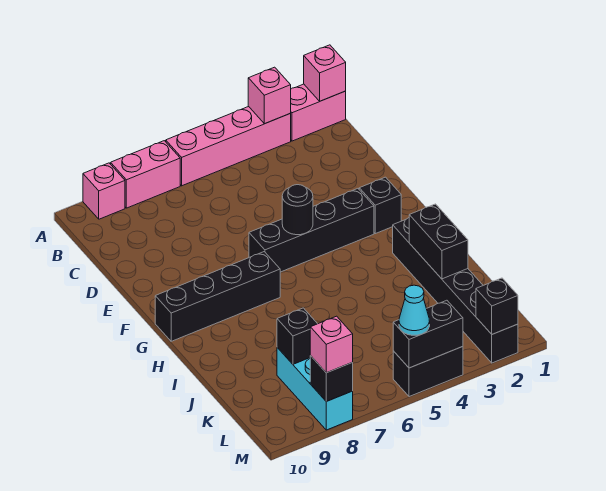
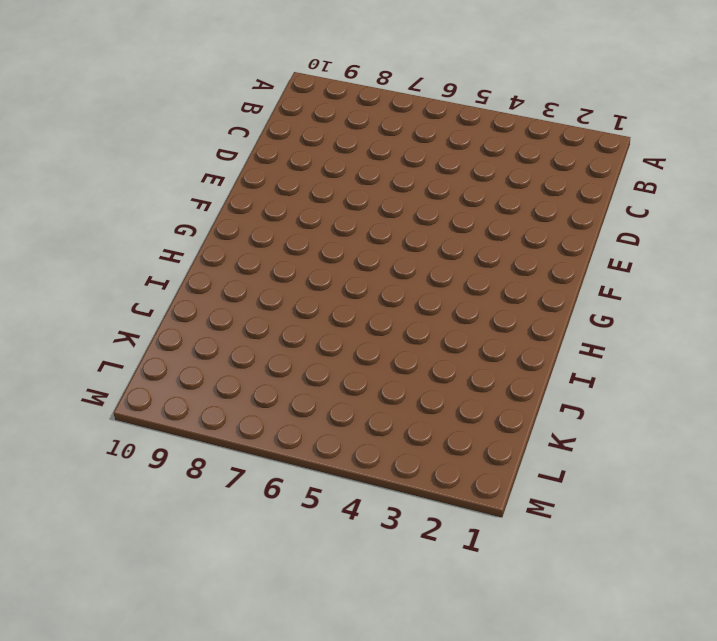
none -> pink 1x2 brick [290,84,346,141]
none -> pink 1x4 brick [166,106,291,186]
none -> pink 1x2 brick [111,141,180,208]

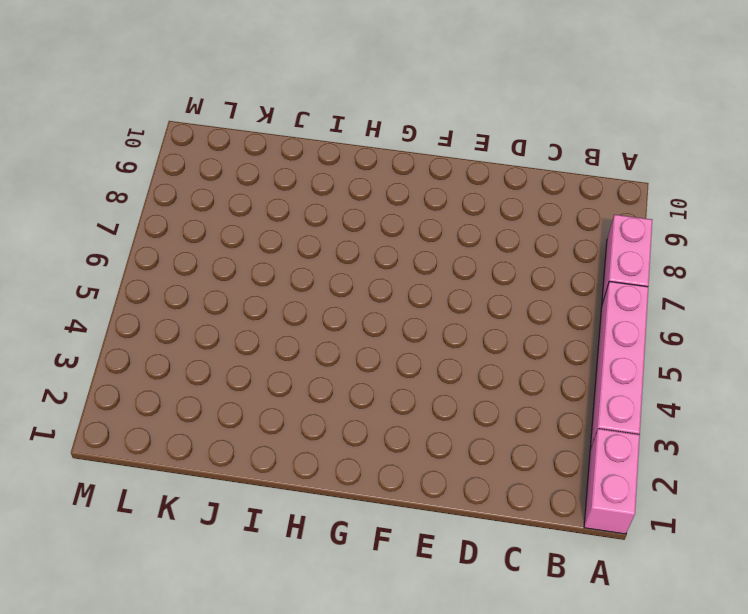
none -> pink 1x1 brick [83,163,125,219]
none -> black 1x1 brick [359,177,401,234]
none -> black 1x4 brick [249,189,374,272]

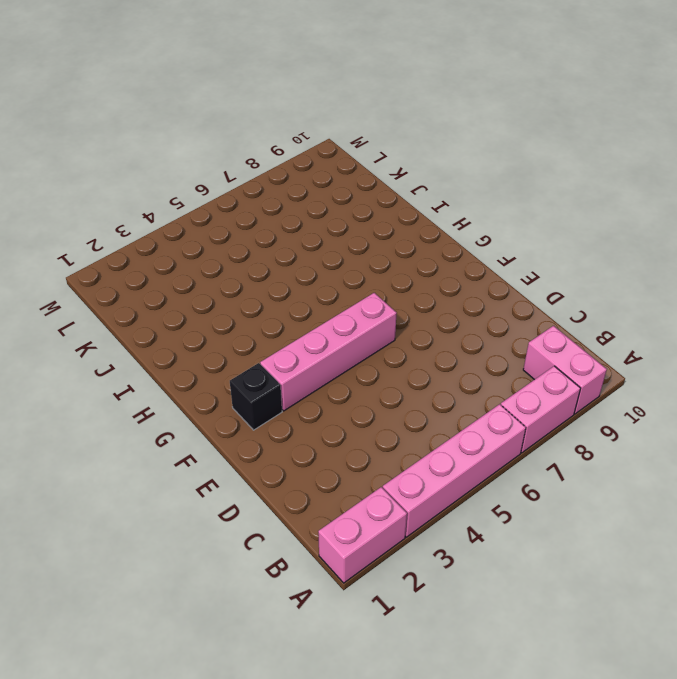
pink 1x2 brick [523,326,607,414] -> pink 1x1 brick [83,163,125,219]
pink 1x4 brick [260,293,397,411] -> black 1x4 brick [249,189,374,272]
none -> black 1x4 brick [155,252,280,341]
none -> black 1x6 brick [393,218,518,363]
none -> cyan 1x3 brick [277,348,353,430]

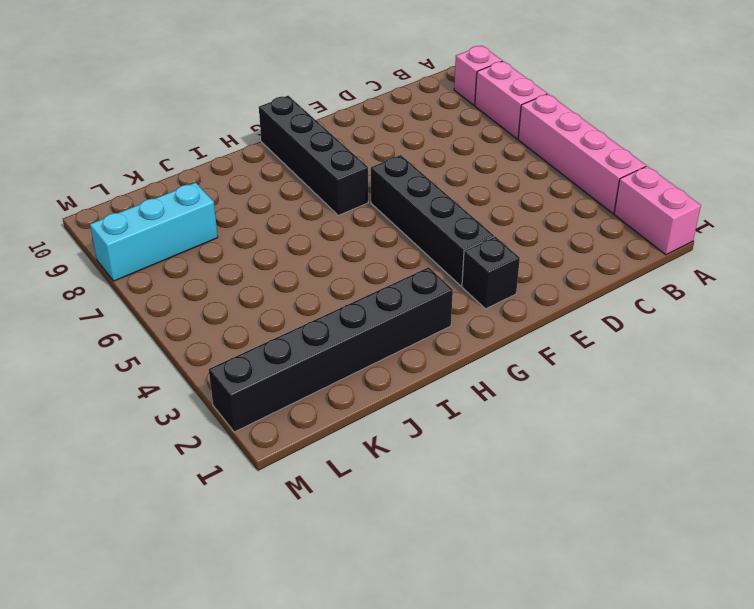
none -> black 1x2 brick [393,347,463,397]
none -> pink 1x1 brick [304,45,346,101]
none -> pink 1x1 brick [248,67,291,124]

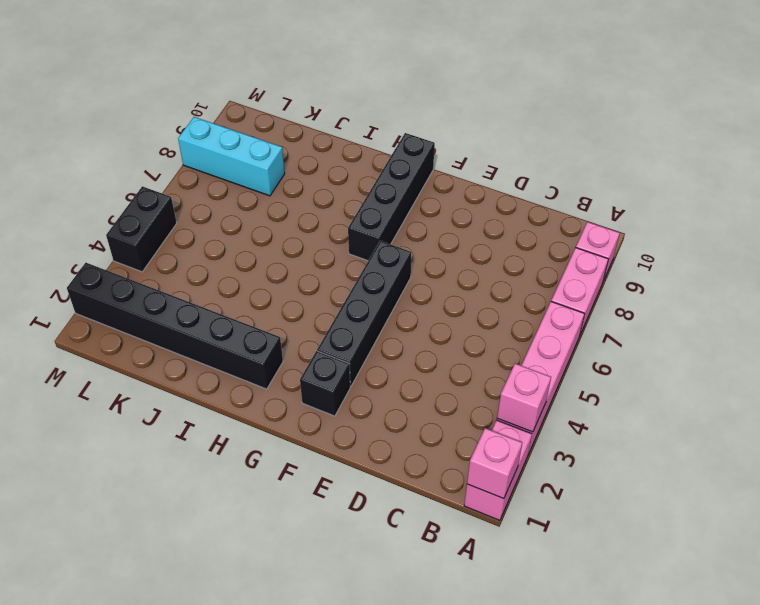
none -> black 1x1 round brick [282,185,313,235]
none -> black 1x2 brick [409,204,468,279]
none -> black 1x1 brick [277,308,317,364]

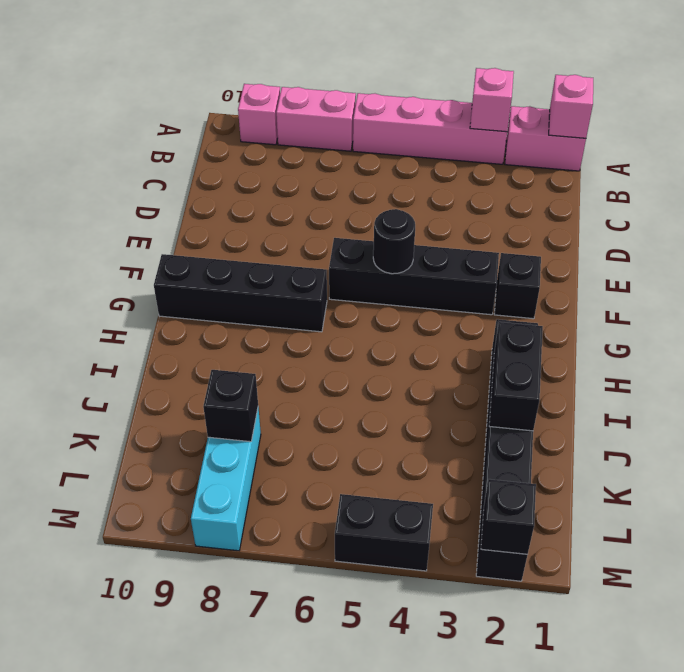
none -> black 1x2 brick [393,300,463,368]
none -> black 1x1 brick [310,356,353,401]
none -> cyan 1x1 cone [399,285,430,335]

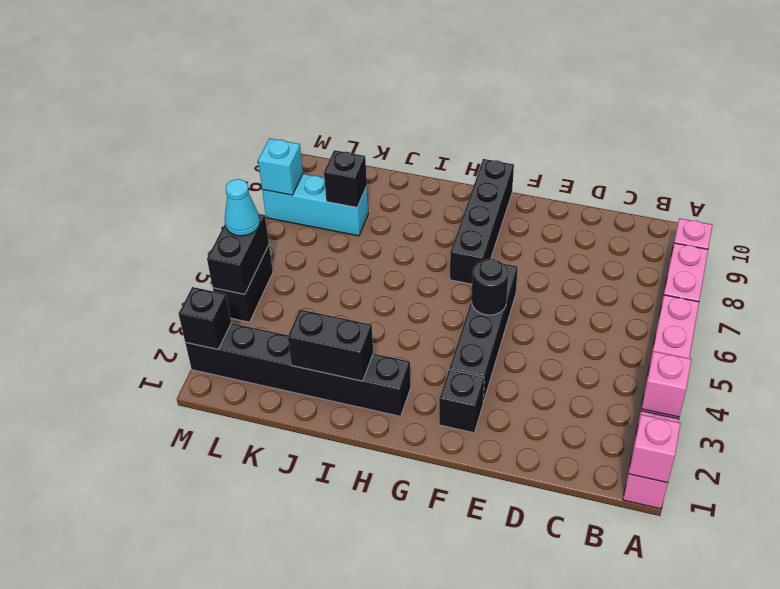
cyan 1x1 brick [258,138,303,195] -> black 1x1 brick [310,356,353,401]
none -> pink 1x1 brick [310,316,353,373]

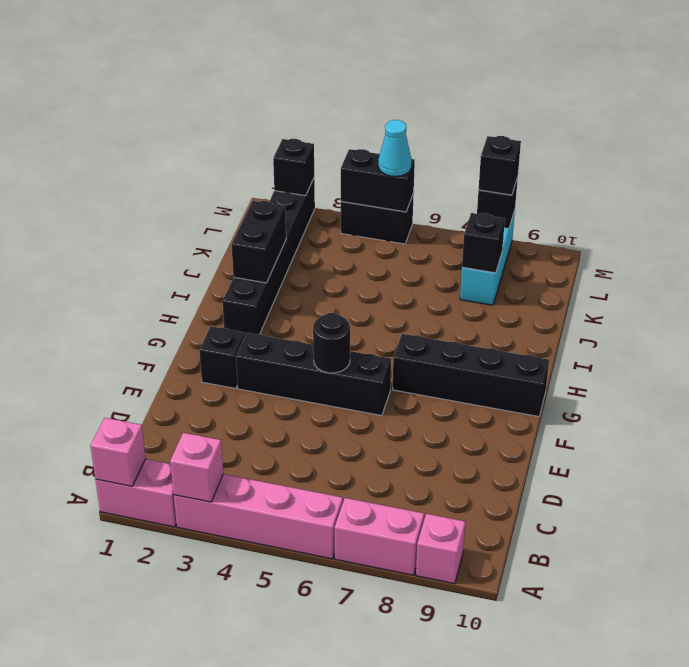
black 1x1 brick [479,136,521,195] -> pink 1x1 brick [310,316,353,373]

